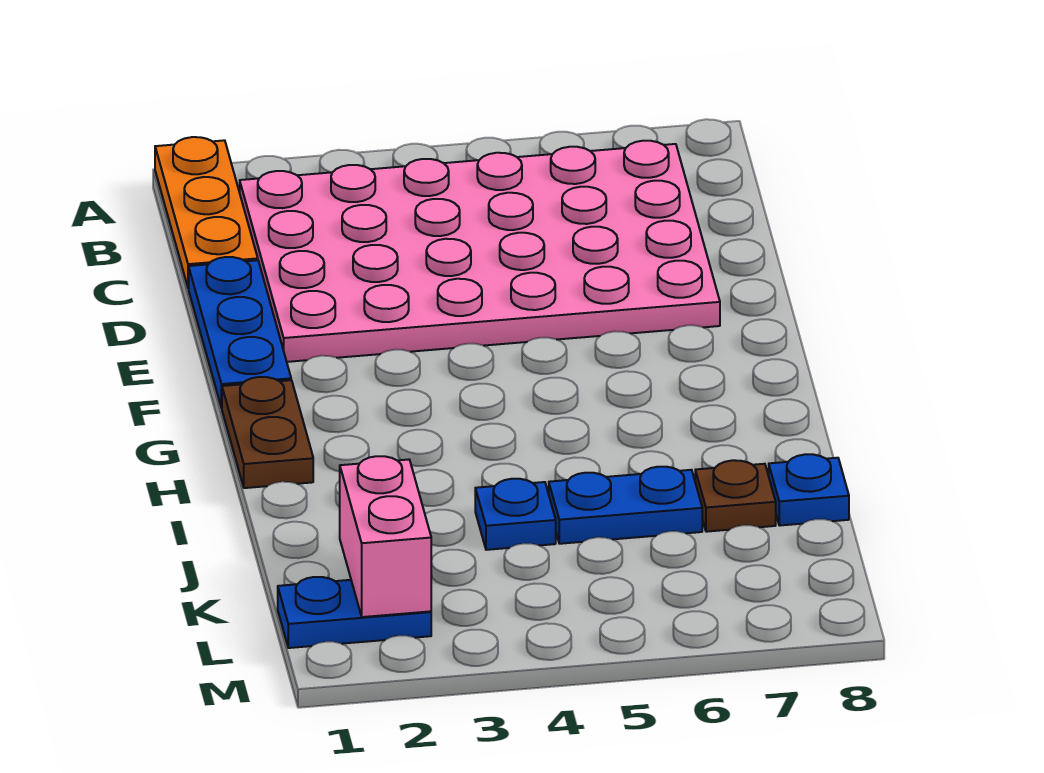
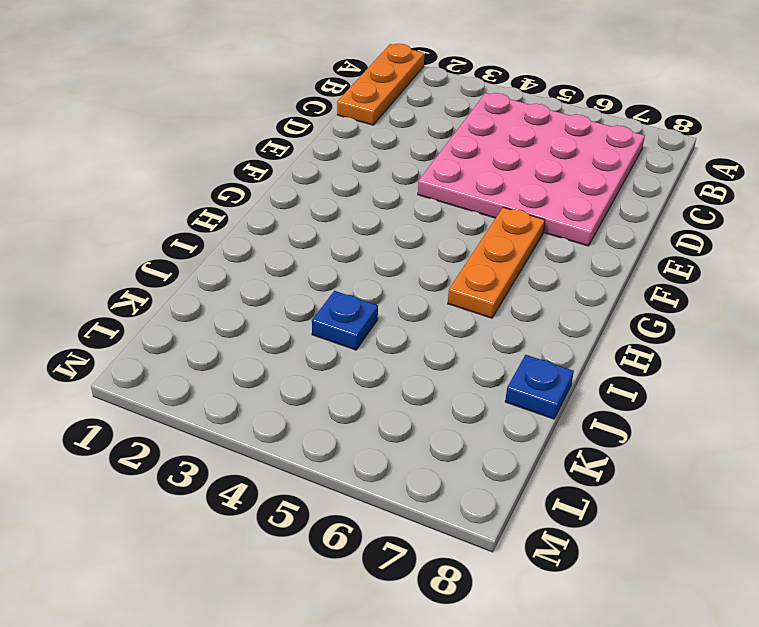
pink 4x4 plate [418,93,645,246] -> pink 4x6 plate [240,141,720,362]
orange 1x3 plate [448,207,545,318] -> none
none -> blue 1x3 plate [189,257,291,408]
none -> brown 1x2 plate [222,377,313,488]

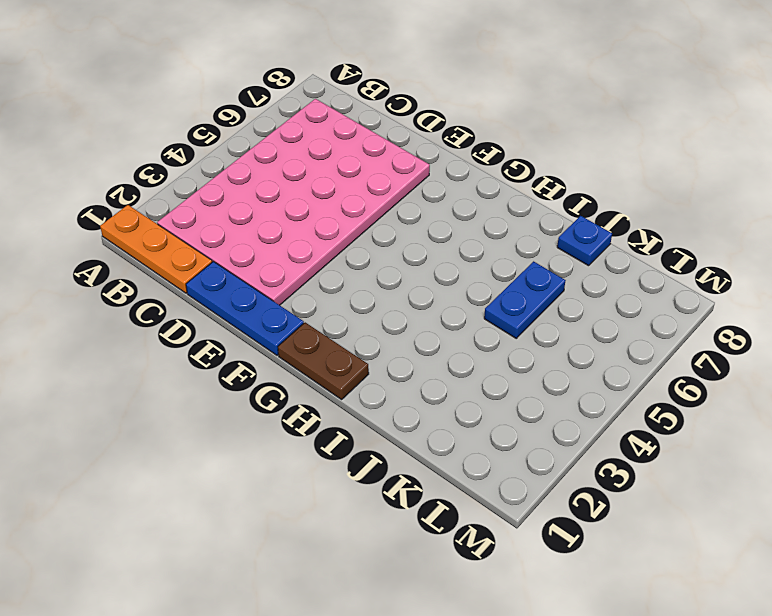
none -> blue 1x1 plate [475,479,556,550]
none -> brown 1x1 plate [695,460,776,532]

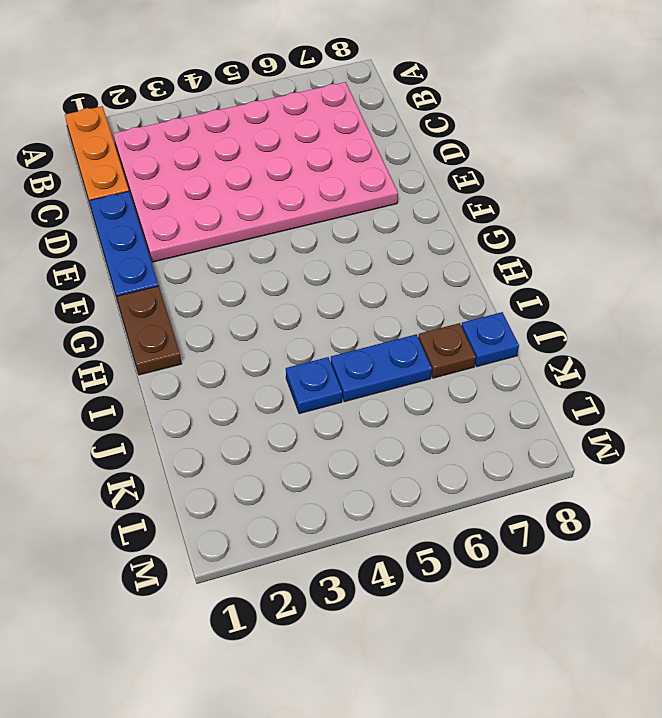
none -> blue 1x2 plate [278,577,431,648]
none -> pink 1x2 brick [340,456,431,617]

